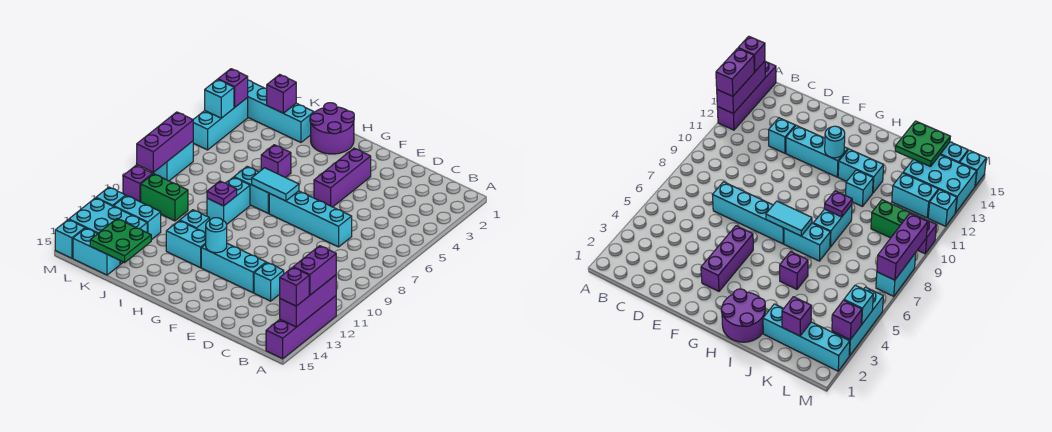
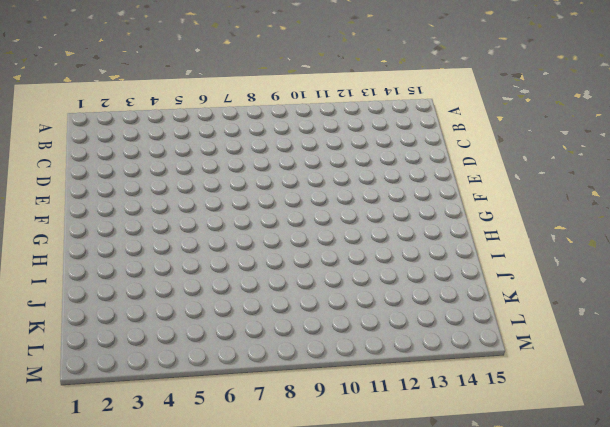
none -> purple 1x4 brick [266,296,336,359]
none -> cyan 1x4 brick [269,191,352,247]
none -> cyan 1x1 brick [254,263,284,301]
none -> cyan 1x3 brick [201,243,266,293]

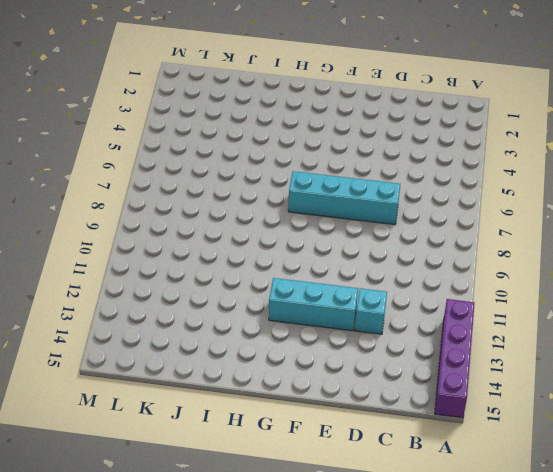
none -> purple 1x3 brick [314,148,371,207]
none -> purple 2x2 round brick [310,103,354,154]
none -> cyan 1x2 brick [234,166,269,213]
none -> cyan 1x2 brick [166,220,206,268]

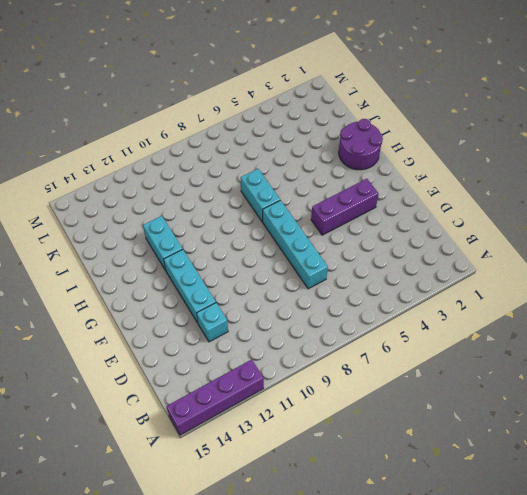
none -> purple 1x1 brick [261,145,291,178]
none -> cyan 1x2 brick [207,177,250,224]
none -> cyan 1x1 brick [180,210,209,233]
none -> cyan 1x4 brick [247,80,314,142]

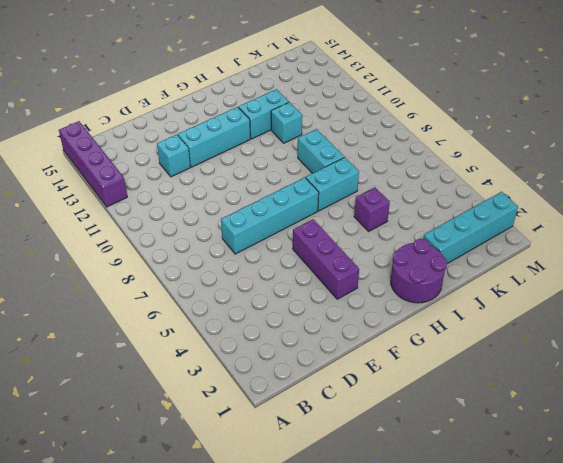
none -> green 1x2 brick [141,174,188,221]
none -> cyan 1x2 brick [114,196,161,240]
none -> cyan 2x3 brick [69,198,147,264]
none -> cyan 1x2 brick [73,228,120,275]

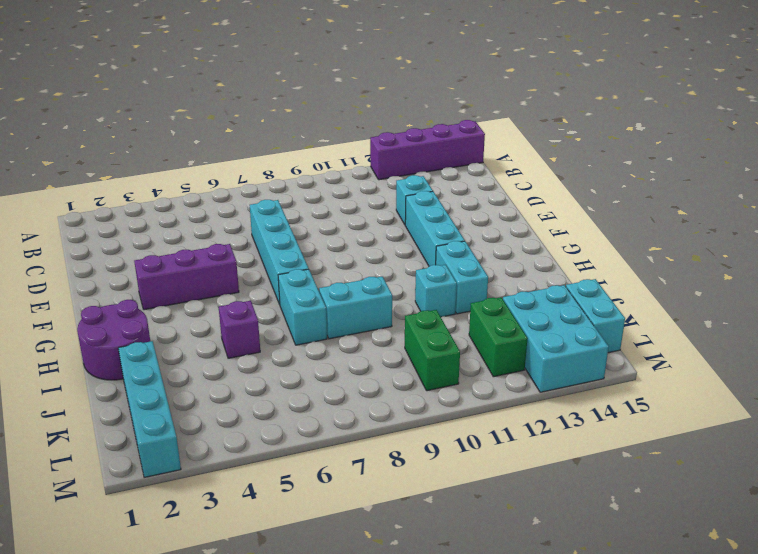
green 1x2 brick [469,297,528,377] -> cyan 1x2 brick [114,196,161,240]
none -> cyan 1x3 brick [193,98,248,150]
none -> cyan 1x2 brick [150,141,193,181]
none -> purple 1x1 brick [123,166,153,202]
none -> cyan 1x1 brick [96,187,126,206]

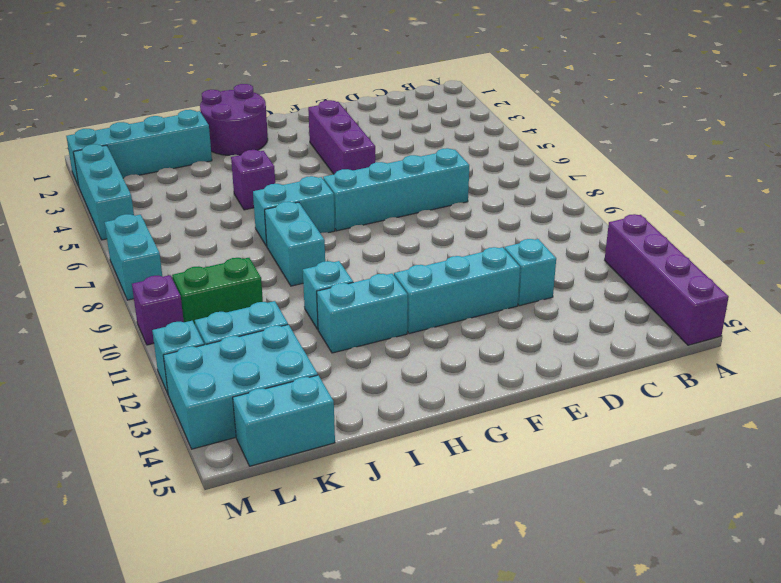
none -> cyan 1x1 brick [55,220,85,258]
none -> purple 1x3 brick [279,275,336,327]
none -> cyan 1x2 tile [252,168,299,201]
none -> cyan 1x1 round brick [206,218,227,253]

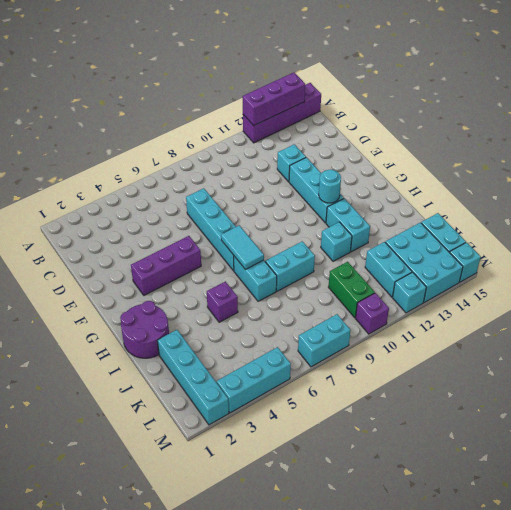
none -> purple 1x1 plate [207,181,237,206]
none -> green 2x2 plate [90,219,151,262]
none -> purple 1x1 brick [267,74,296,113]
none -> purple 1x1 brick [218,69,248,107]

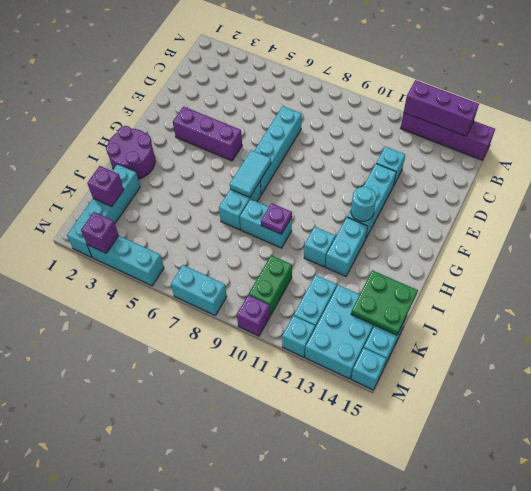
none -> purple 1x1 brick [261,145,291,178]
none -> cyan 1x1 brick [205,79,234,118]
none -> purple 1x3 brick [137,112,193,172]
none -> purple 1x2 brick [293,246,336,295]

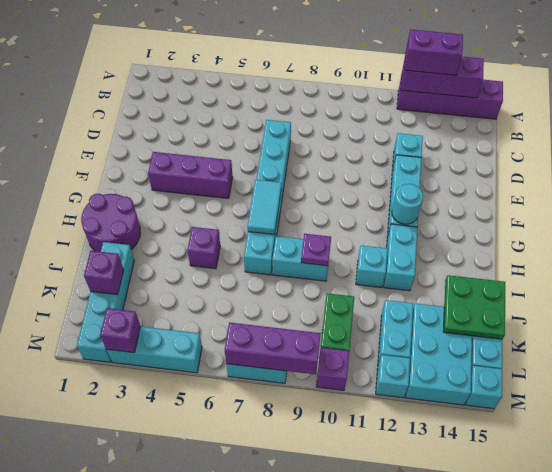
none -> cyan 1x1 brick [205,79,234,118]
none -> purple 1x1 brick [280,267,309,306]

